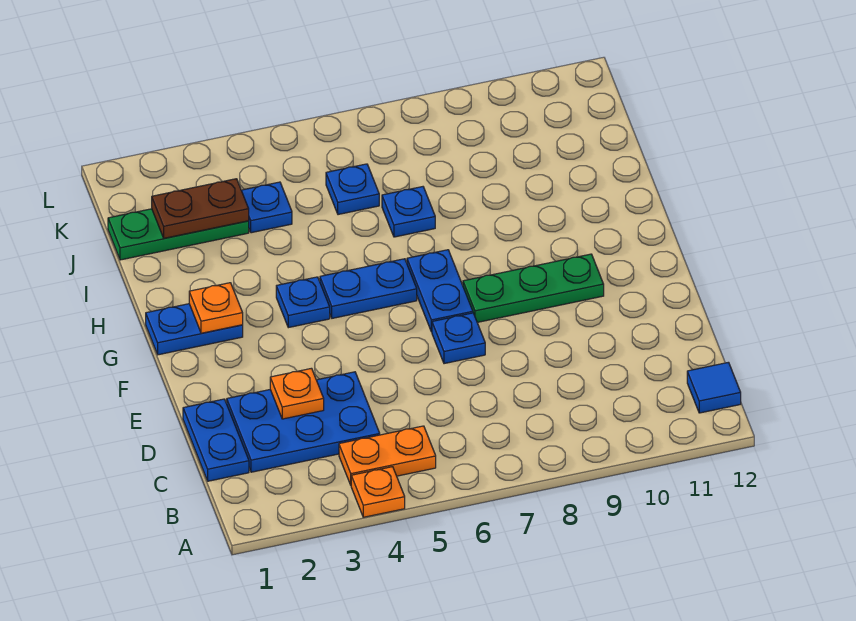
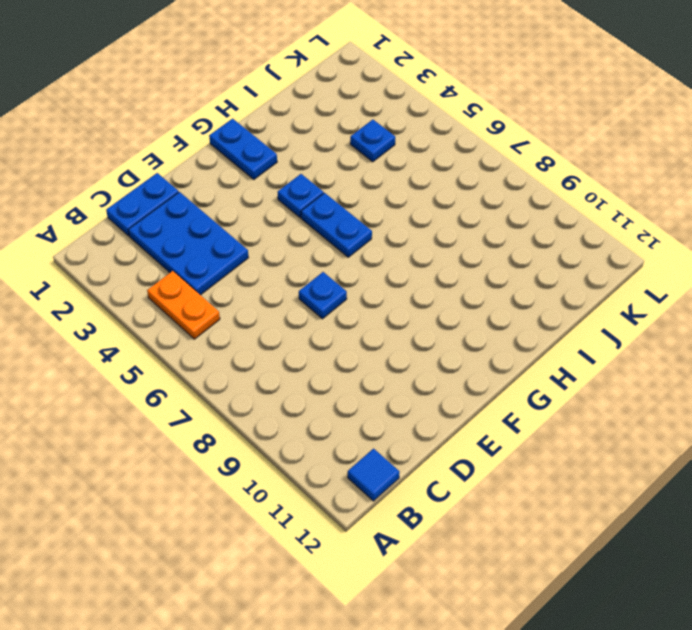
none -> orange 1x1 plate [351,467,405,517]
none -> blue 1x2 plate [407,250,473,332]
none -> green 1x3 plate [463,254,604,322]

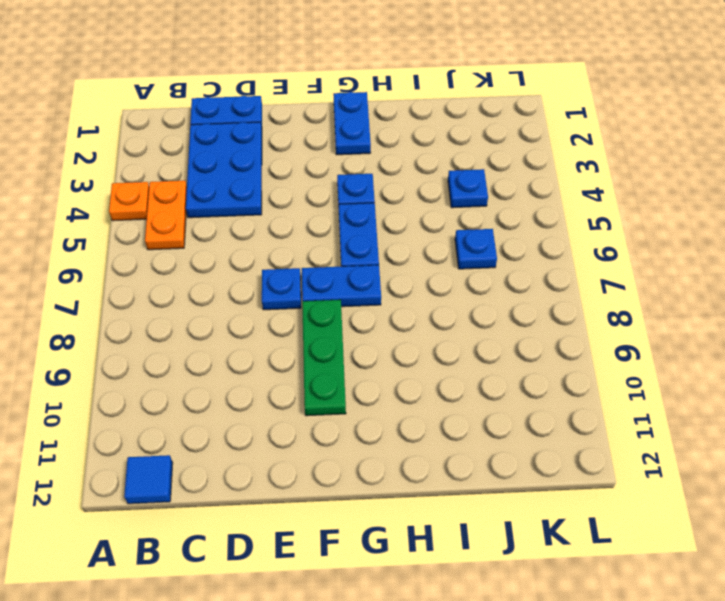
none -> blue 1x1 plate [382,187,435,237]
none -> green 1x3 plate [108,209,249,260]
none -> orange 1x1 plate [270,368,324,419]

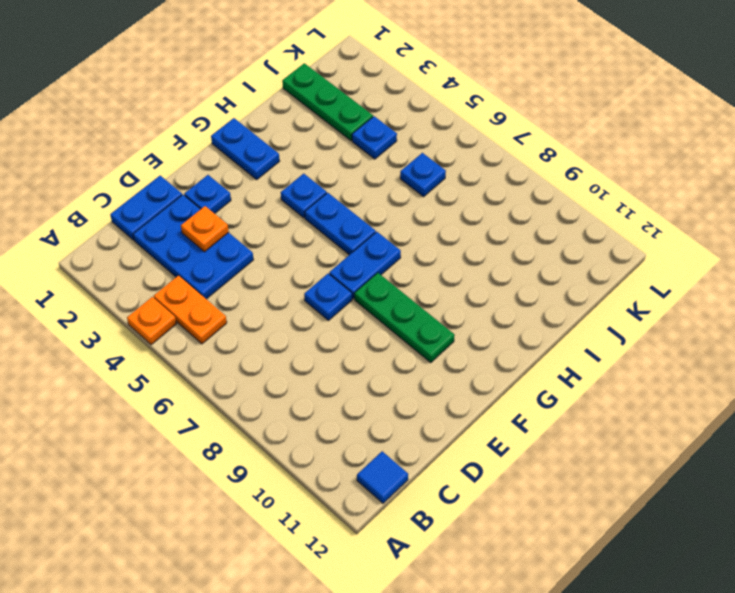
blue 1x1 plate [184,175,231,214] -> blue 1x1 plate moved to [382,187,435,237]
none -> orange 1x1 plate [189,283,243,333]
none -> brown 1x2 plate [152,179,249,238]

